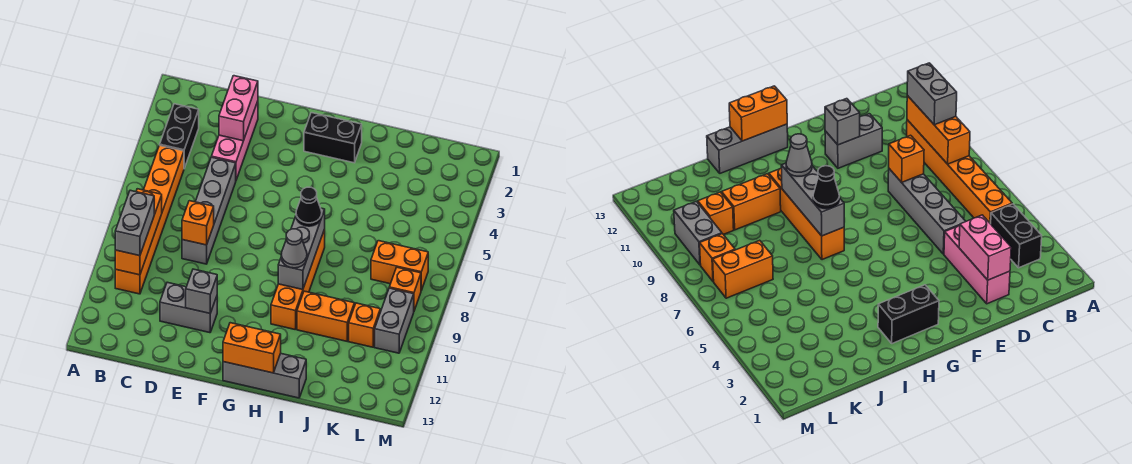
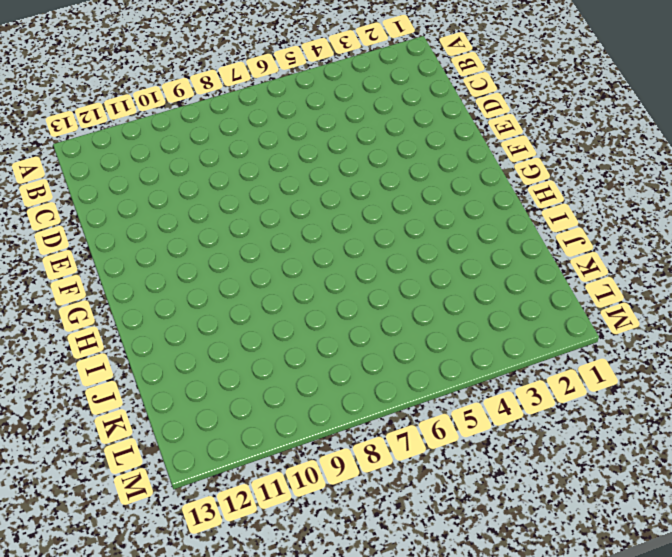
none -> black 1x2 brick [160,104,199,168]
none -> orange 1x6 brick [115,145,184,294]
none -> pink 1x3 brick [211,101,258,180]

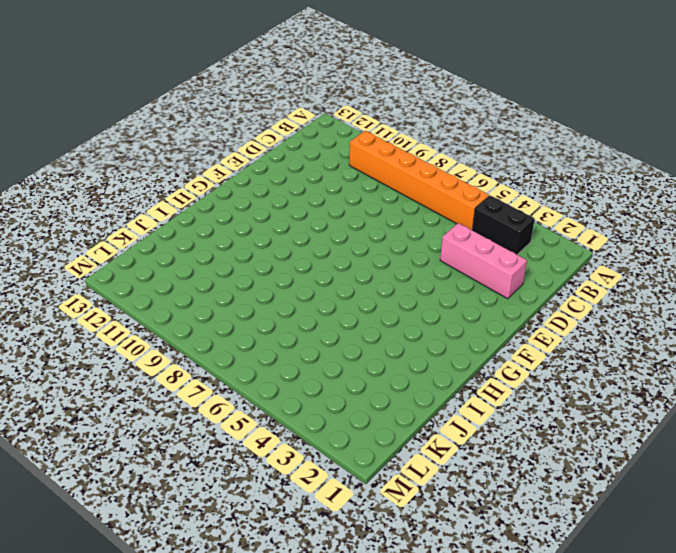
none -> grey 1x4 brick [182,157,236,264]
none -> grey 1x2 brick [160,282,217,333]
none -> black 1x2 brick [304,113,362,163]

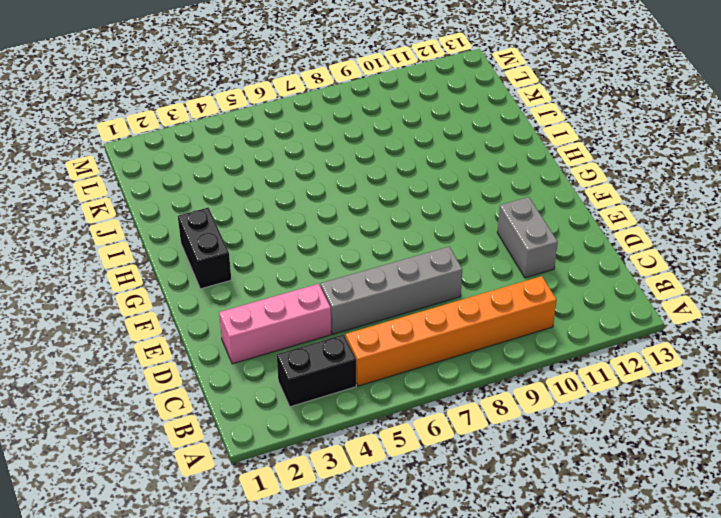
none -> grey 1x3 brick [223,353,306,398]
none -> orange 1x4 brick [271,229,325,329]
none -> orange 1x2 brick [297,291,355,341]

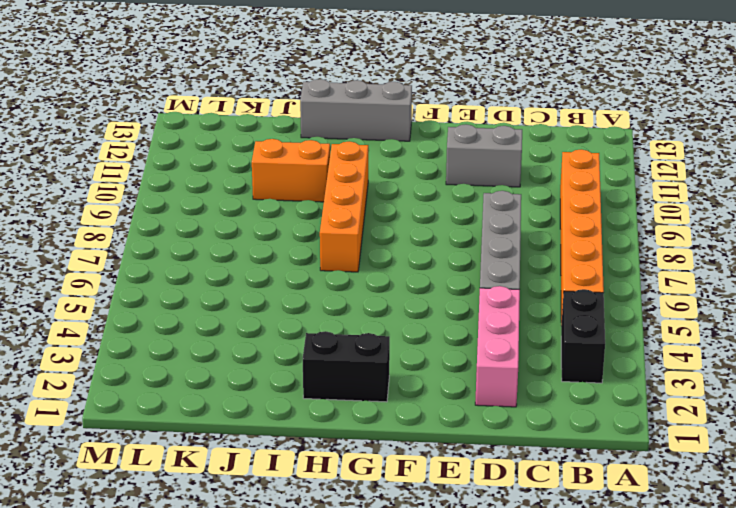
none -> orange 1x2 brick [371,241,428,290]
none -> orange 1x1 brick [349,303,380,347]
none -> orange 1x1 brick [389,267,421,311]

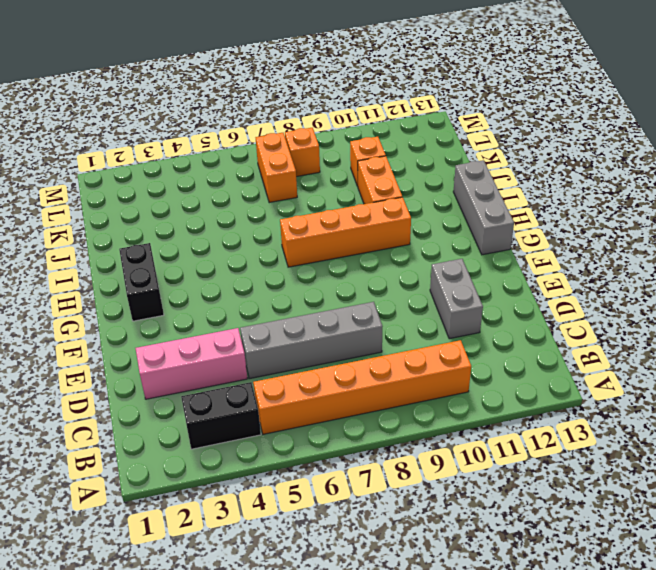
none -> grey 1x2 brick [375,288,414,353]
none -> orange 1x3 brick [115,189,162,275]
none -> pink 1x2 brick [219,76,258,141]

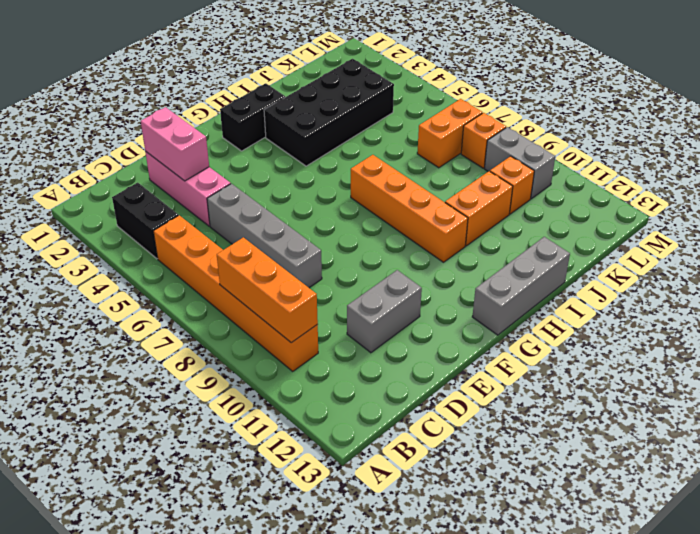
black 2x4 brick [264,59,394,166] -> none
none -> orange 1x1 brick [182,201,214,245]
none -> grey 1x1 brick [186,269,217,313]
none -> orange 1x2 brick [223,323,281,373]

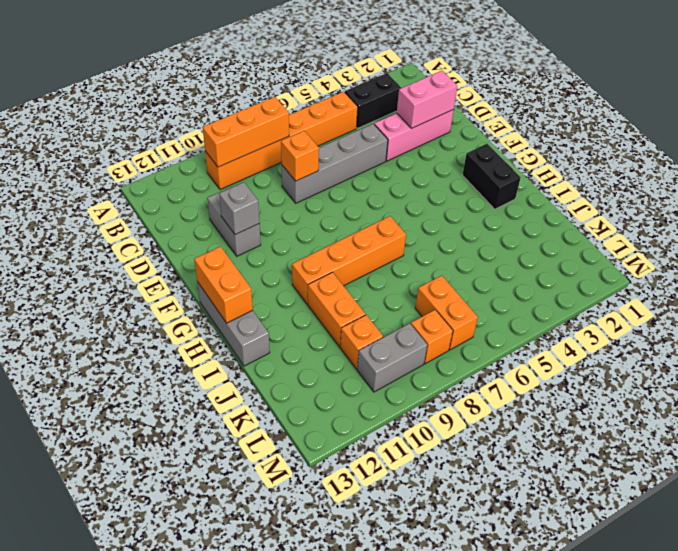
none -> grey 1x3 brick [278,208,325,290]
none -> grey 1x2 brick [115,190,154,256]
none -> black 1x1 cone [296,187,322,226]

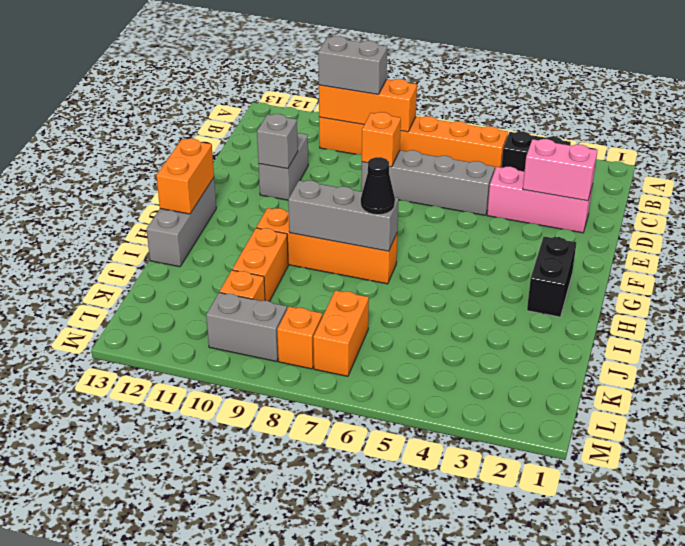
none -> grey 1x1 cone [281,229,307,268]

